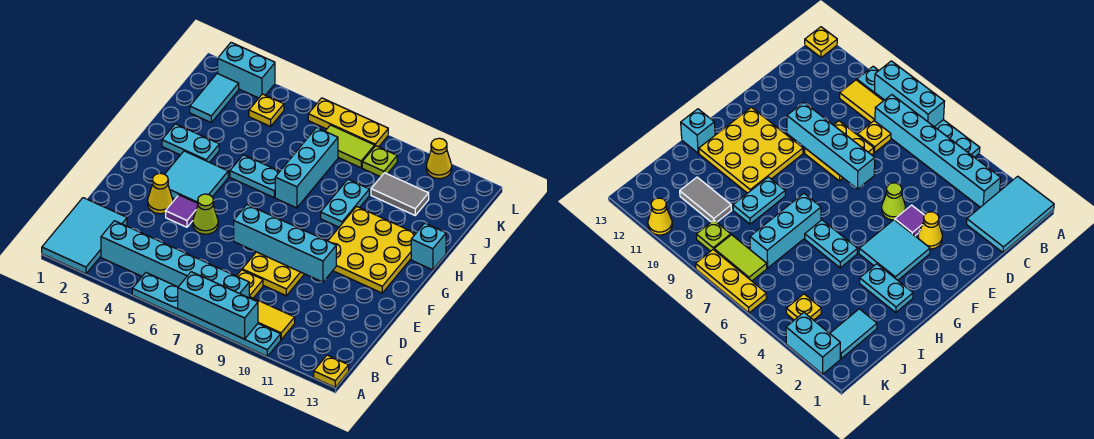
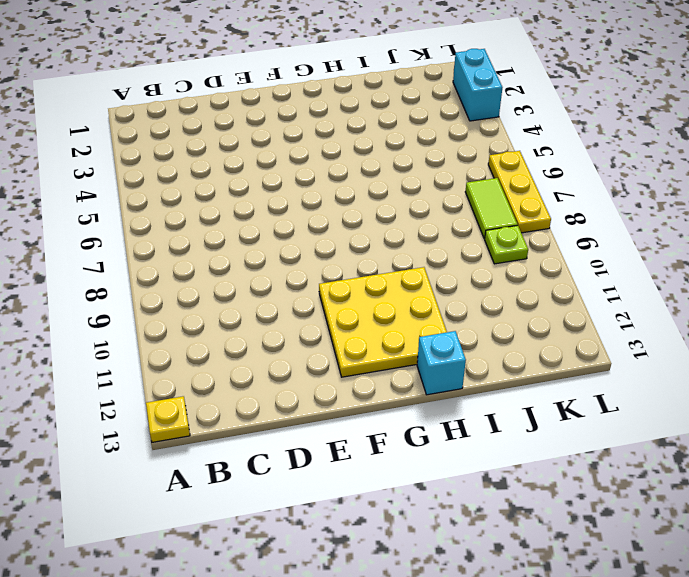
none -> cyan 2x3 tile [42,198,127,274]
none -> cyan 1x6 plate [132,273,281,356]
none -> cyan 1x6 brick [101,221,249,298]

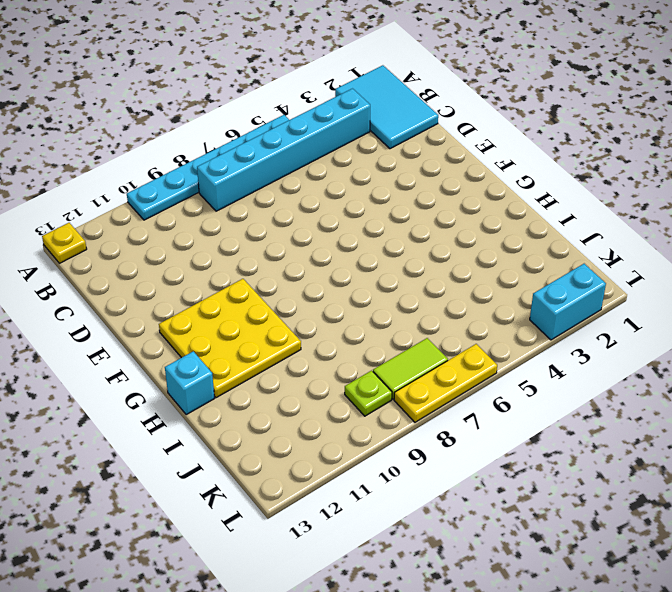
none -> yellow 1x2 tile [250,297,295,340]
none -> yellow 1x1 plate [237,270,263,298]
none -> yellow 2x2 plate [242,252,304,296]

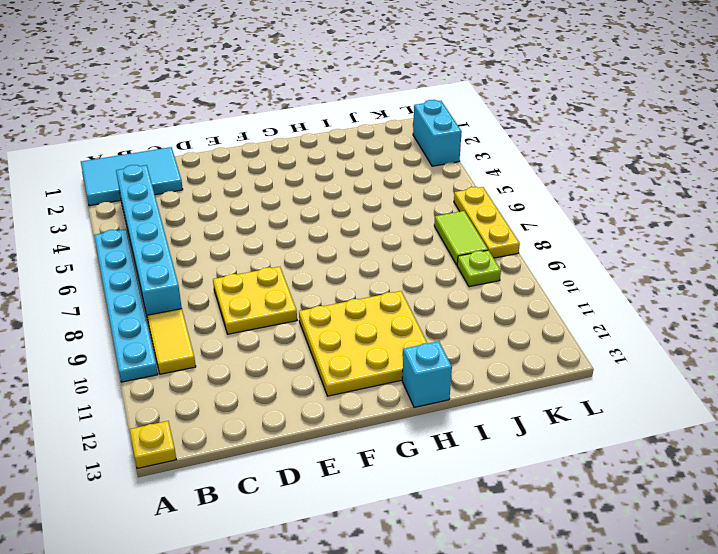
none -> yellow 1x1 plate [237,270,263,298]
none -> yellow 1x1 cone [148,173,173,214]
none -> purple 1x1 tile [166,195,198,227]

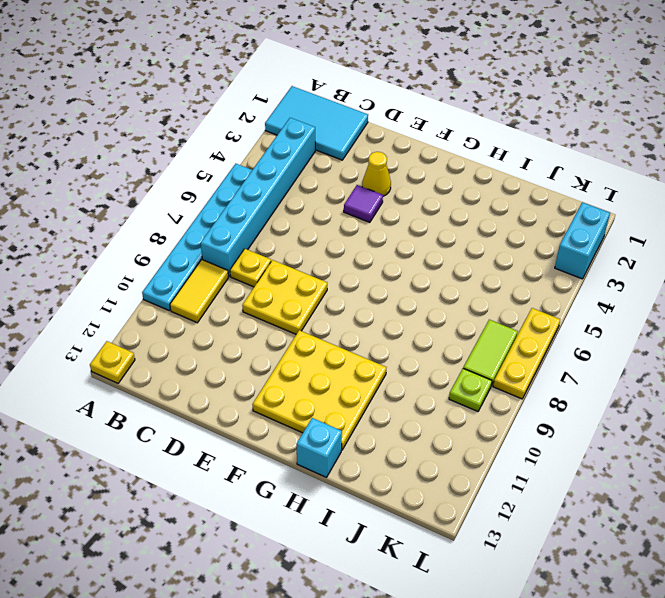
none -> lime 1x1 cone [193,194,218,234]
none -> cyan 2x2 tile [165,151,228,203]
none -> cyan 1x2 plate [162,124,219,162]

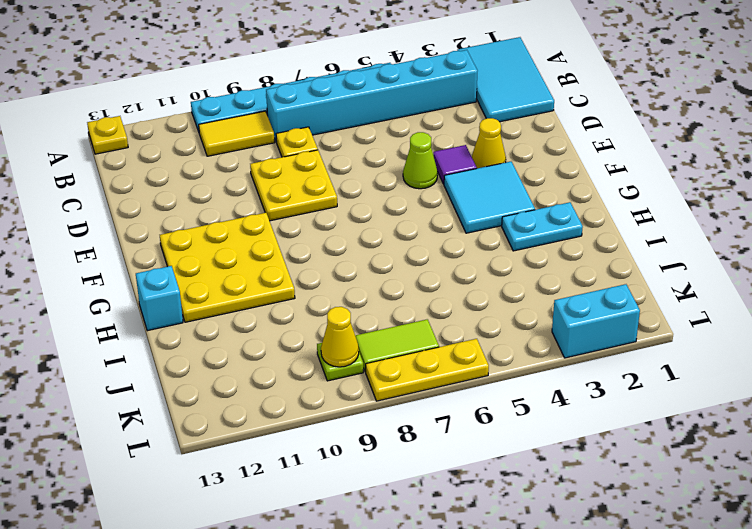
yellow 1x1 cone [321,307,359,367] -> yellow 1x1 cone moved to [426,138,452,179]
none -> cyan 1x2 plate [230,155,280,197]
none -> cyan 1x3 brick [275,128,338,208]
none -> cyan 1x2 plate [321,179,369,227]

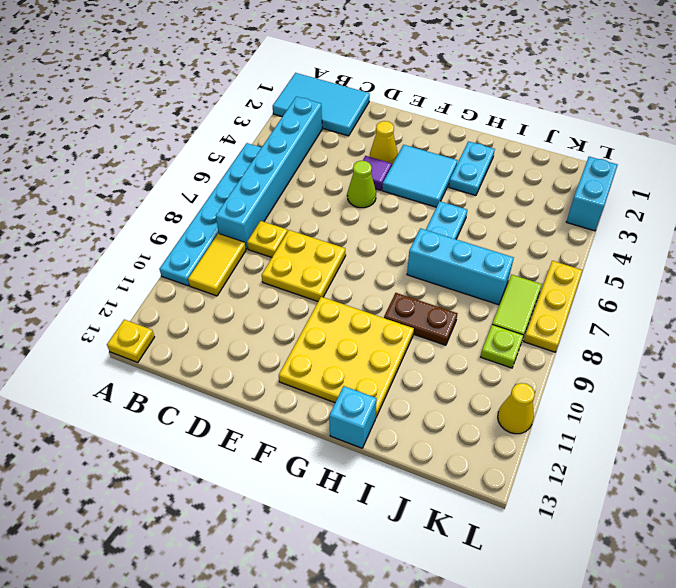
brown 1x2 plate [384,293,458,345] -> cyan 1x2 plate [321,179,369,227]
none -> cyan 1x2 tile [190,73,239,122]
none -> grey 1x2 tile [371,173,429,215]
none -> yellow 1x1 plate [249,94,284,126]

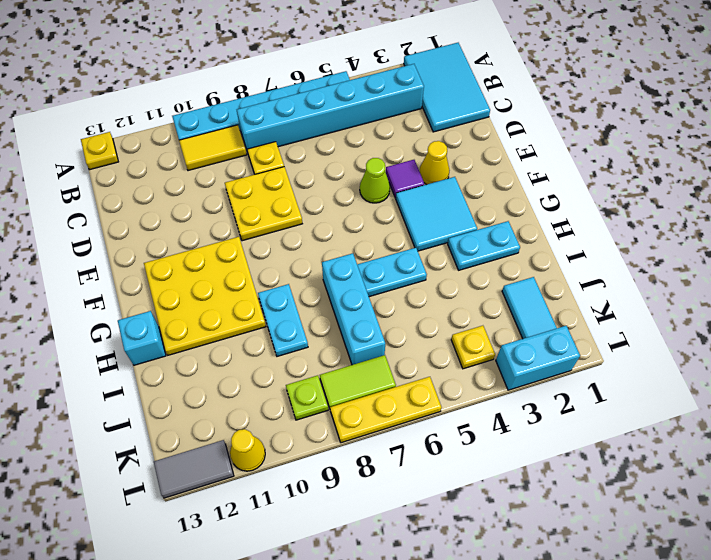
grey 1x2 tile [154,440,234,498] -> grey 1x2 tile moved to [371,173,429,215]
none -> cyan 1x3 brick [178,272,258,339]
none -> cyan 1x4 brick [234,205,336,282]

